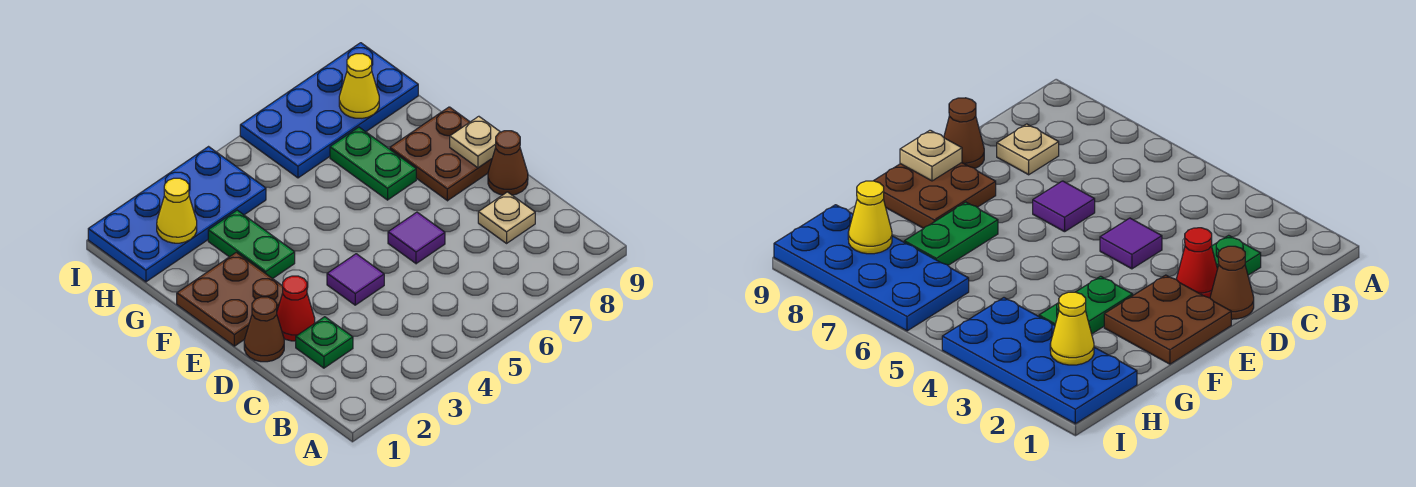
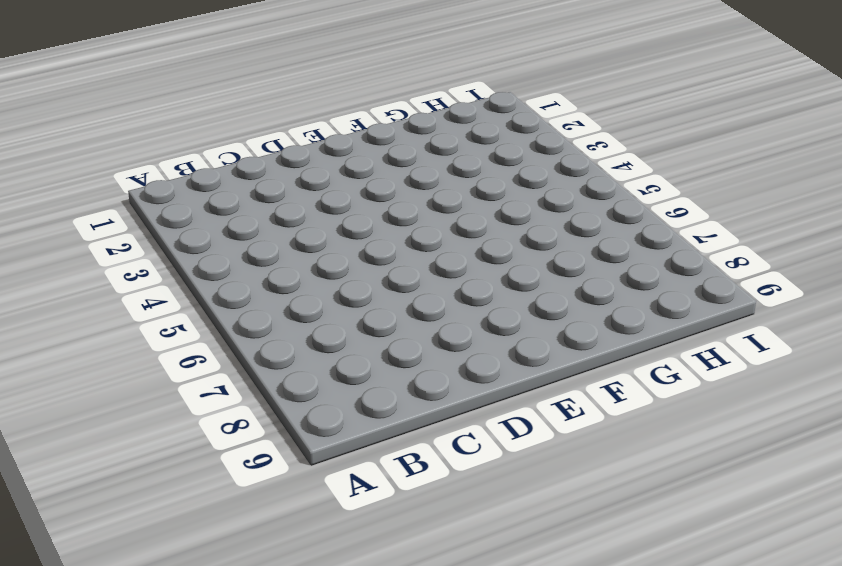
none -> green 1x1 plate [296,317,353,368]
none -> tan 1x1 plate [478,192,535,243]
none -> brown 1x1 cone [244,297,284,362]

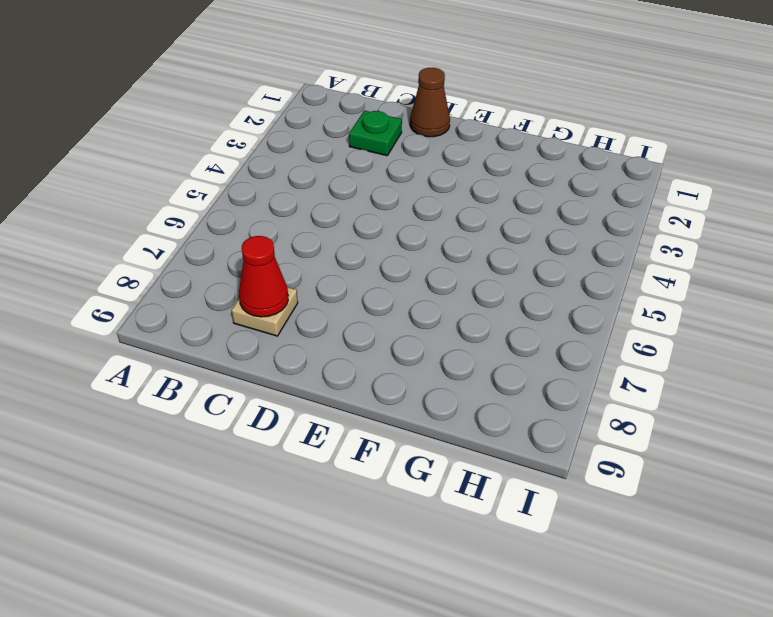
red 1x1 cone [239,236,288,317] -> red 1x1 cone moved to [277,276,315,341]
none -> purple 1x1 tile [327,254,384,305]
none -> purple 1x1 tile [388,212,445,264]
none -> brown 1x1 cone [488,131,528,195]

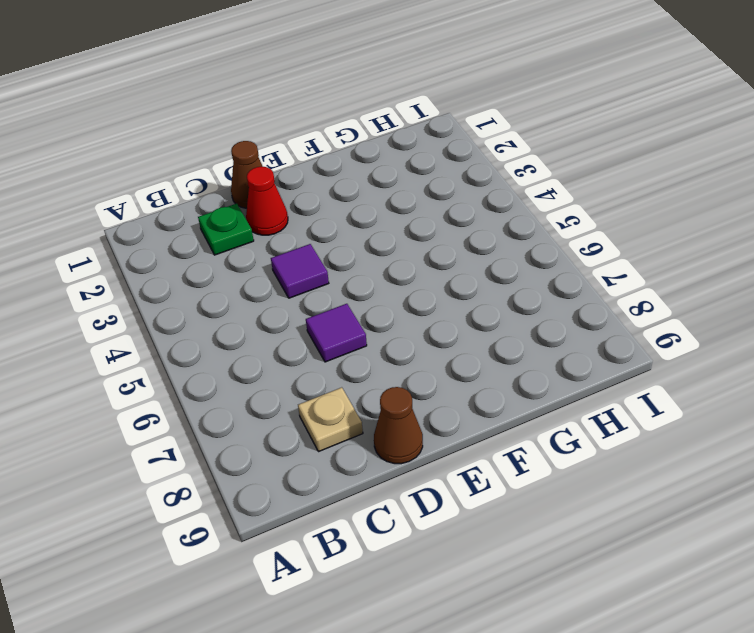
none -> brown 2x2 plate [177,252,283,346]
none -> brown 2x2 plate [390,107,492,201]
none -> green 1x2 plate [208,210,295,279]

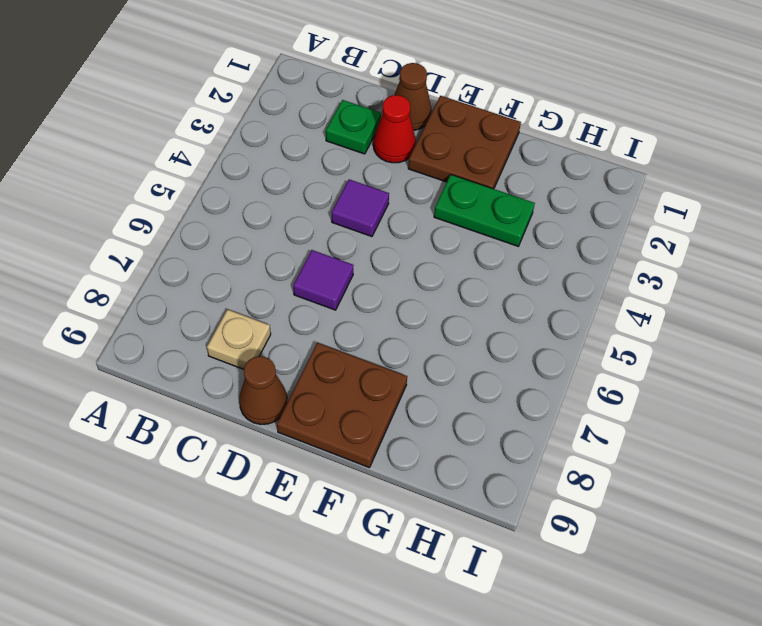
none -> green 1x2 plate [330,127,416,200]
none -> blue 2x4 plate [88,147,266,282]
none -> blue 2x4 plate [240,43,418,178]

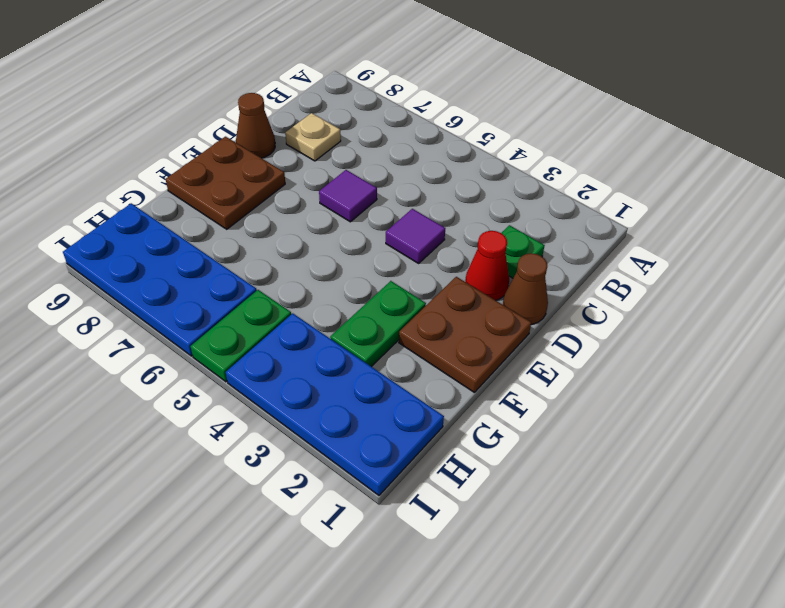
green 1x2 plate [191,290,291,382] -> green 1x2 plate moved to [330,127,416,200]
none -> tan 1x1 plate [450,116,500,168]
none -> yellow 1x1 cone [157,178,197,243]
none -> yellow 1x1 cone [339,54,379,118]

